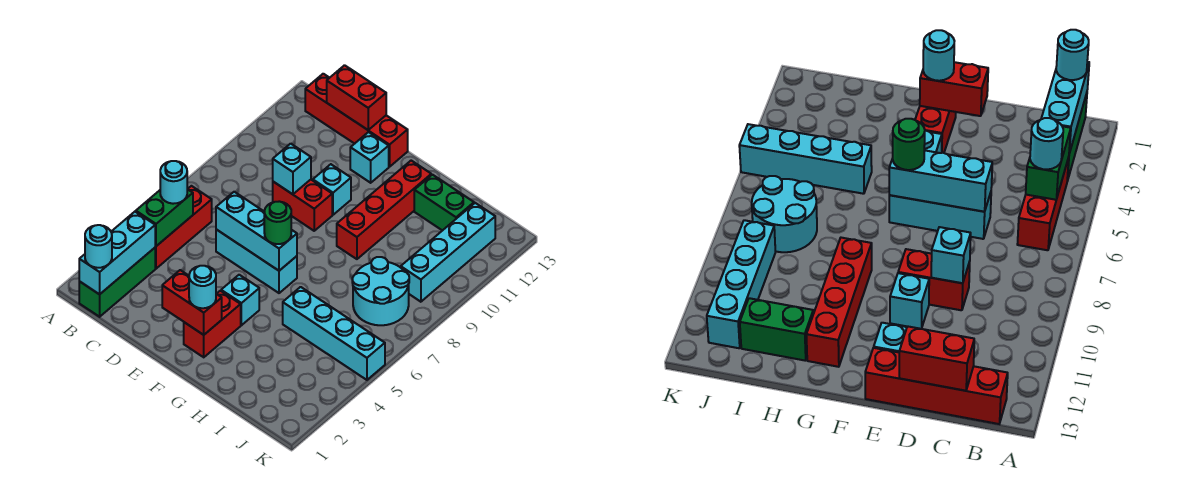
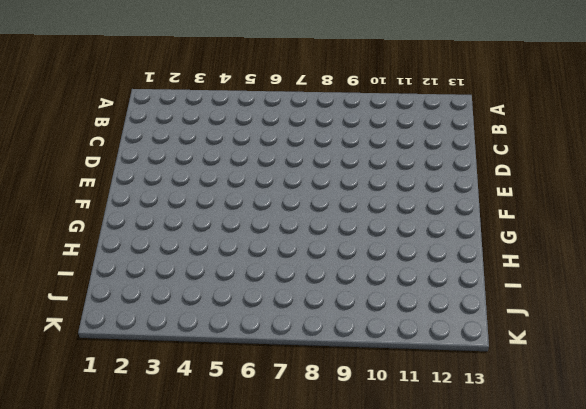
none -> green 1x3 brick [79,248,155,317]
none -> red 1x3 brick [155,186,212,269]
none -> red 1x4 brick [305,74,408,167]

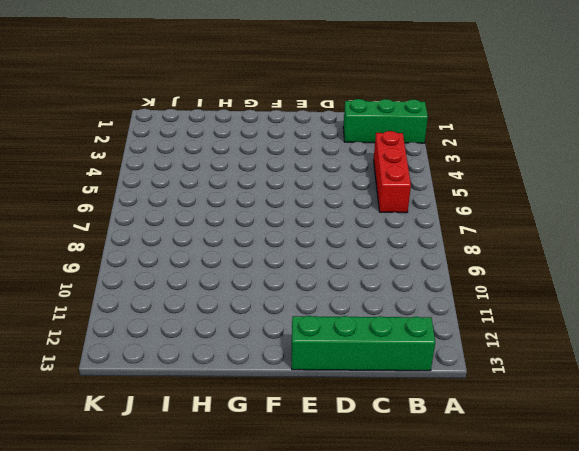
green 1x3 brick [343,99,428,143] -> green 1x3 brick turned to [79,248,155,317]
green 1x4 brick [292,316,435,371] -> red 1x4 brick [305,74,408,167]
none -> cyan 1x3 brick [216,229,297,293]
none -> red 1x2 brick [273,180,332,231]
none -> cyan 1x1 brick [313,164,351,215]

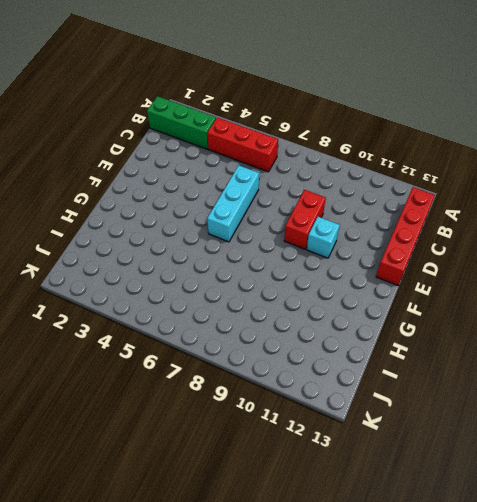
none -> cyan 1x1 brick [350,132,389,183]
none -> red 1x2 brick [184,291,241,357]
none -> cyan 1x1 brick [221,275,259,325]

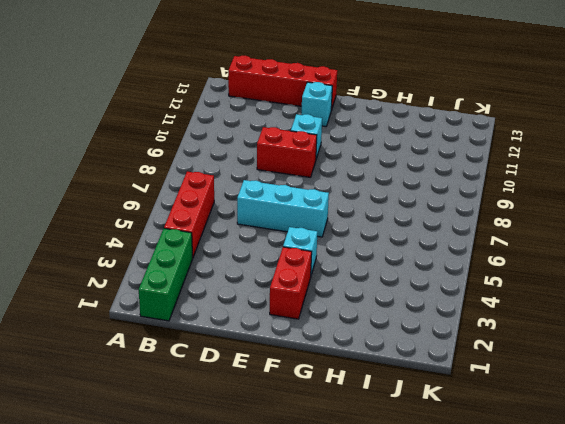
none -> red 1x4 brick [337,161,431,259]
none -> cyan 1x4 brick [283,287,385,380]
none -> green 1x2 brick [414,175,474,231]

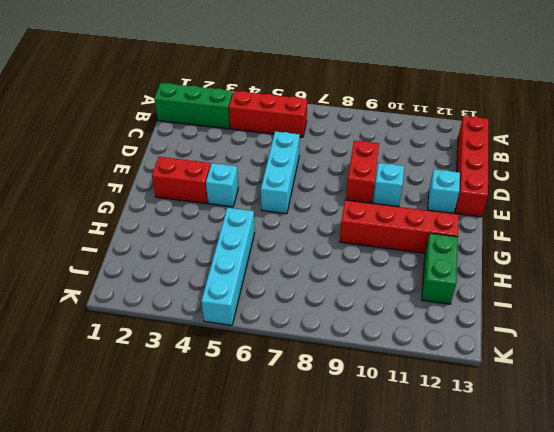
none -> cyan 2x2 round brick [352,257,409,325]
none -> cyan 1x4 brick [401,203,495,302]
none -> cyan 1x3 brick [79,212,155,294]

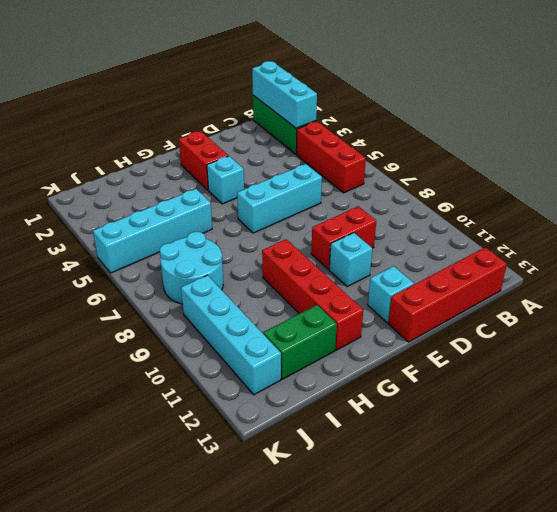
none -> green 1x2 brick [136,189,193,246]
none -> red 1x2 brick [327,65,386,130]
none -> cyan 1x3 brick [216,192,297,271]

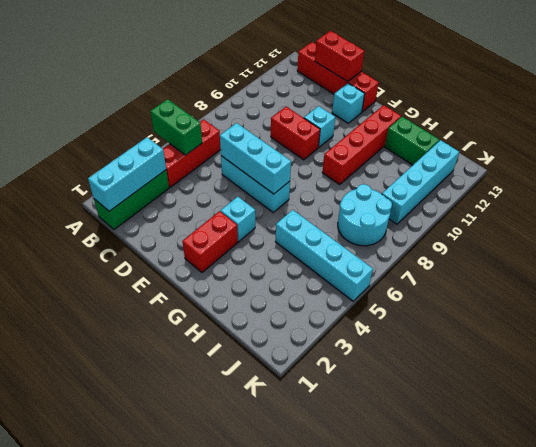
green 1x2 brick [150,99,202,155] -> green 1x2 brick turned to [136,189,193,246]
none -> cyan 1x1 brick [273,144,311,194]
none -> red 1x2 brick [162,270,222,335]
none -> cyan 1x1 round brick [85,225,112,268]

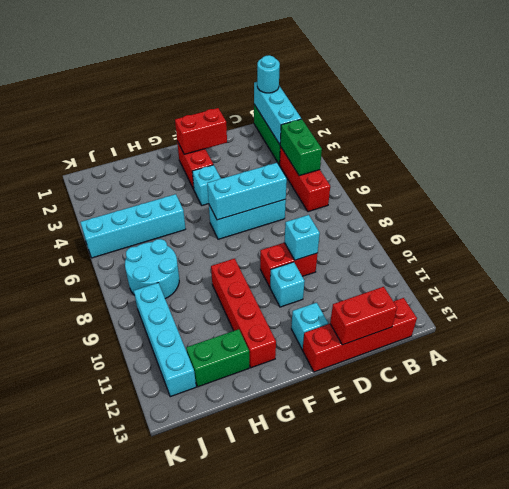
none -> cyan 1x1 round brick [160,161,187,204]
none -> cyan 1x1 round brick [189,266,216,308]
none -> green 1x1 round brick [264,201,291,244]

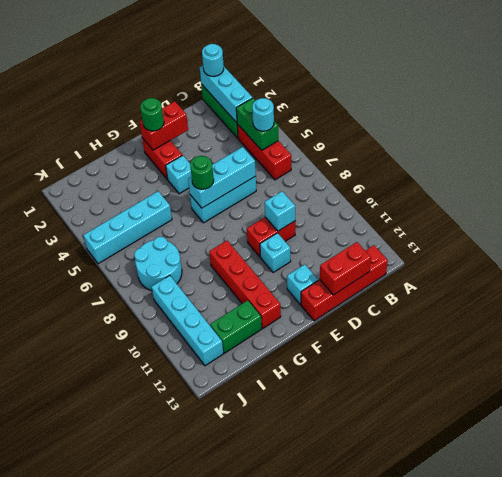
green 1x1 round brick [140,98,164,131] -> cyan 1x1 round brick [189,266,216,308]

